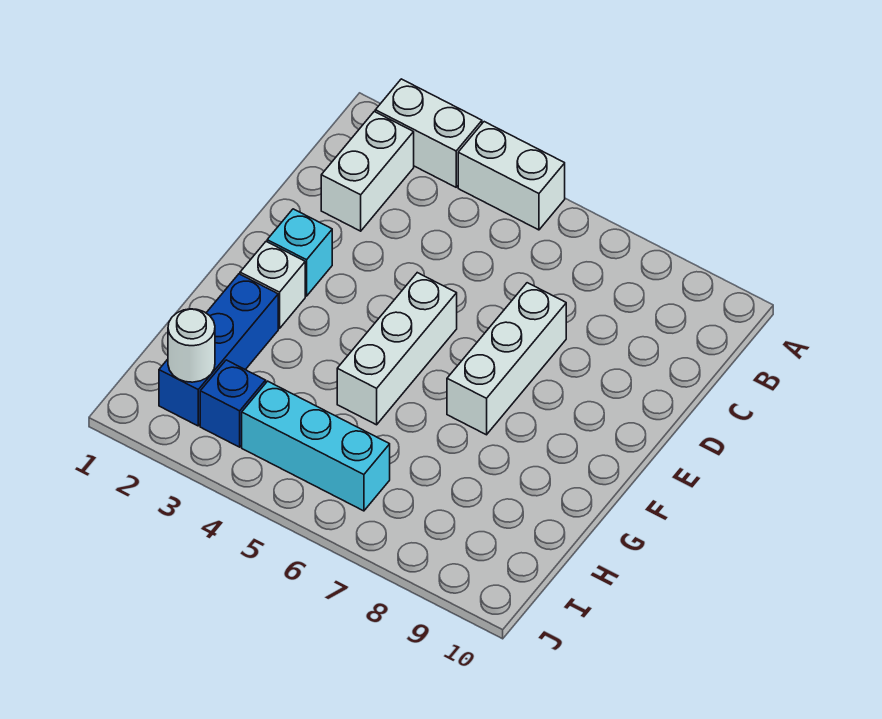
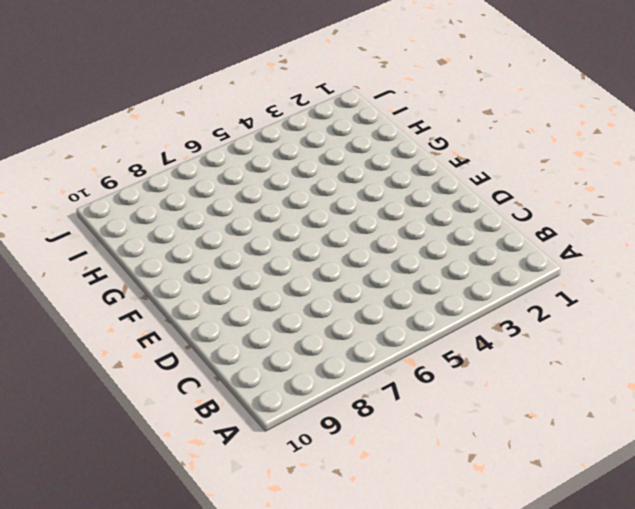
none -> white 1x2 brick [375,79,482,187]
none -> white 1x2 brick [458,122,565,230]

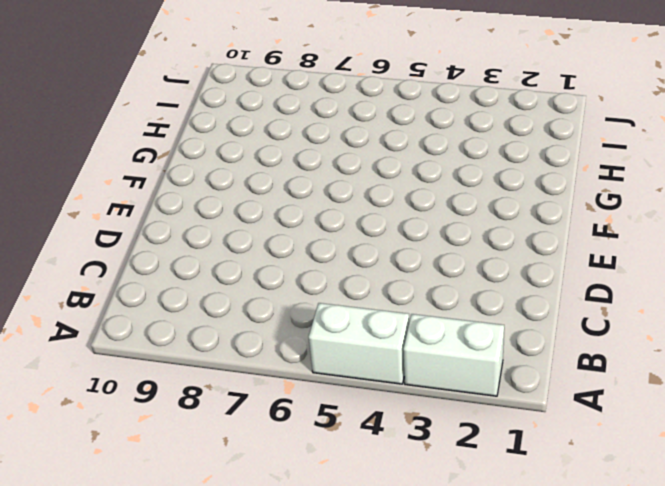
none -> white 1x2 brick [321,112,414,231]
none -> white 1x3 brick [447,283,566,435]

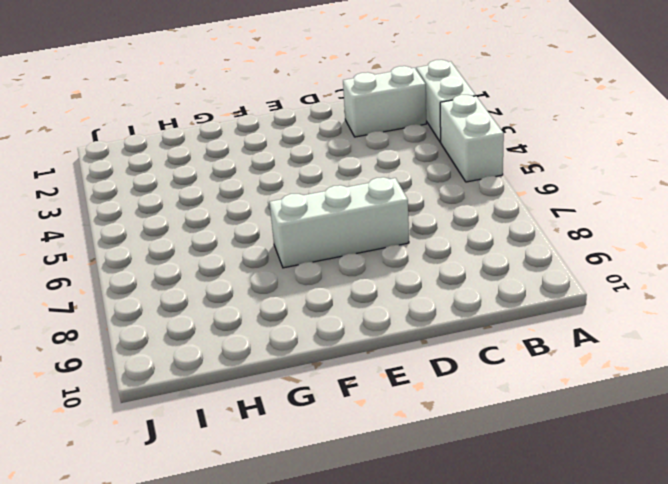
none -> cyan 1x1 brick [267,209,332,296]
none -> white 1x3 brick [337,273,457,425]

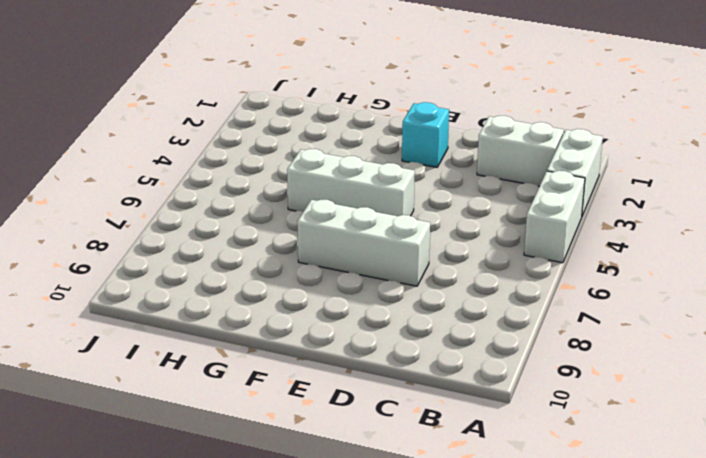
none -> white 1x1 brick [240,242,305,329]
none -> blue 1x3 brick [159,274,278,426]

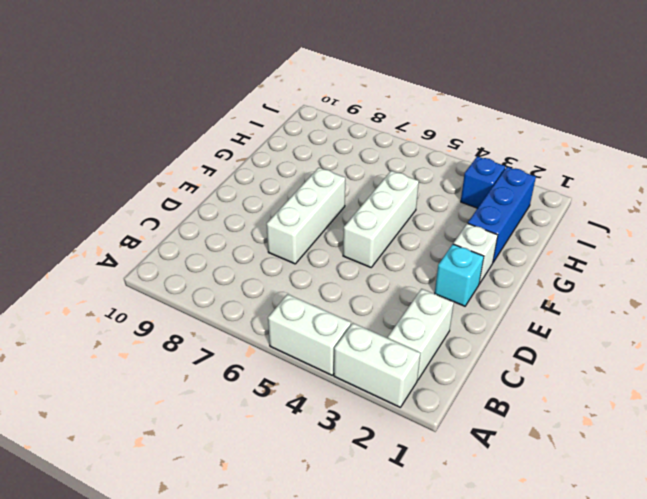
none -> cyan 1x3 brick [242,381,390,511]
none -> white 1x1 round brick [168,309,215,382]

